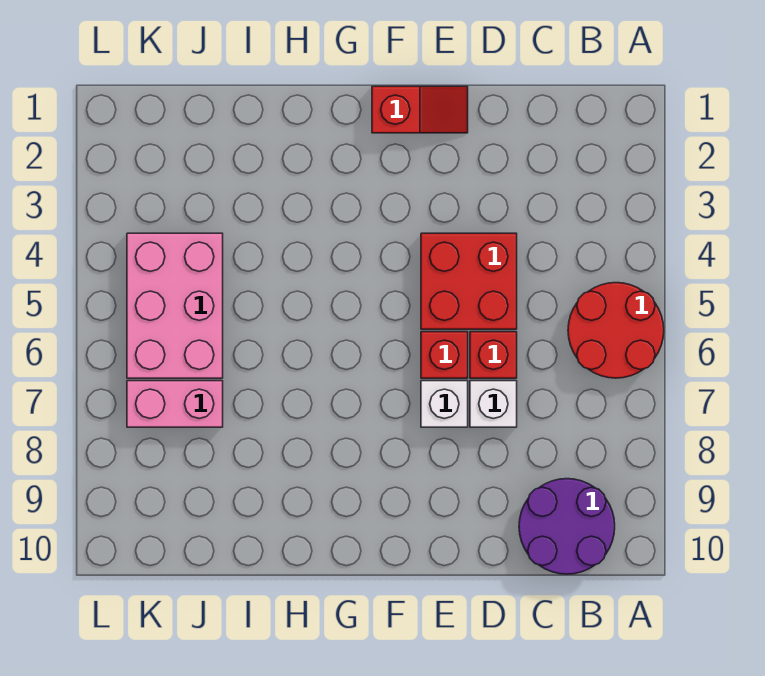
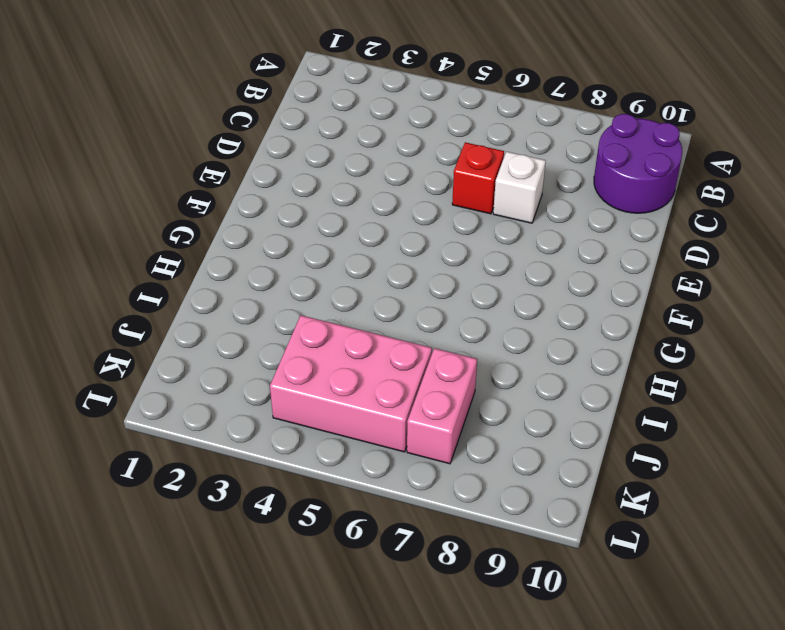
none -> red 2x2 round brick [568,283,664,378]
none -> red 2x2 brick [421,233,517,329]

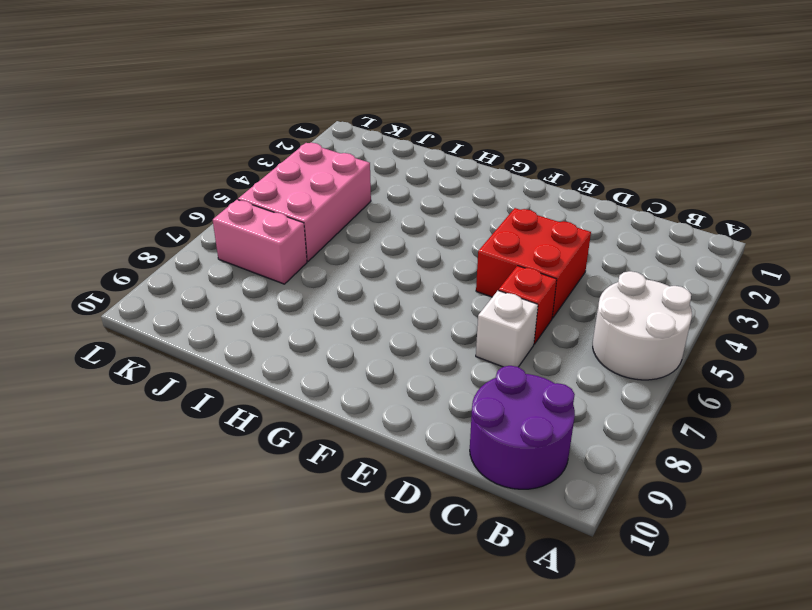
white 2x2 round brick [593,271,692,380] -> red 2x2 round brick [568,283,664,378]
none -> red 1x2 slope [372,86,468,133]
none -> red 1x1 brick [421,332,468,378]

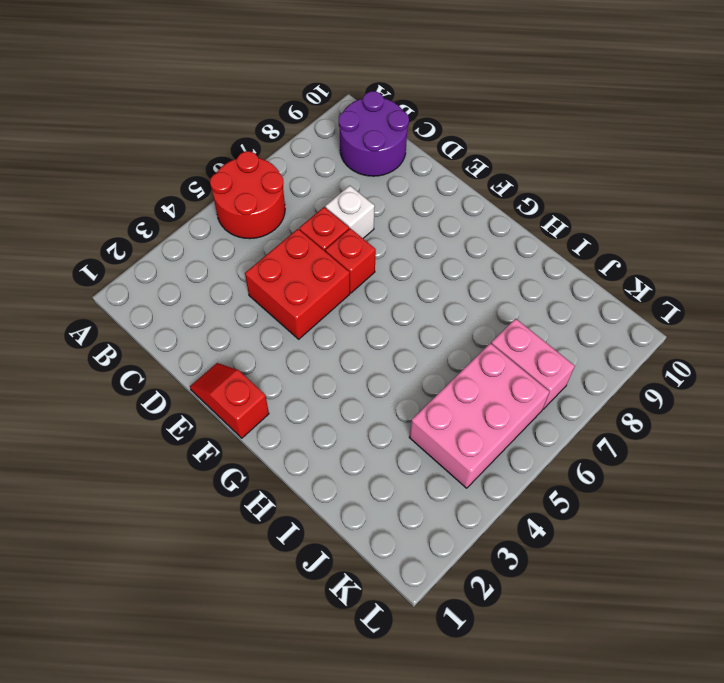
none -> white 1x1 brick [421,381,468,427]

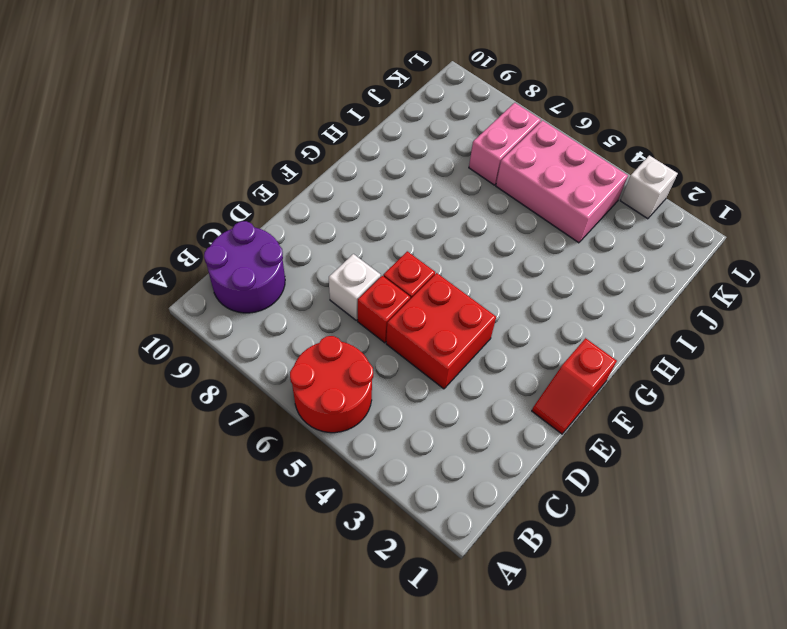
white 1x1 brick [620,155,678,219] -> white 1x1 brick moved to [421,381,468,427]

